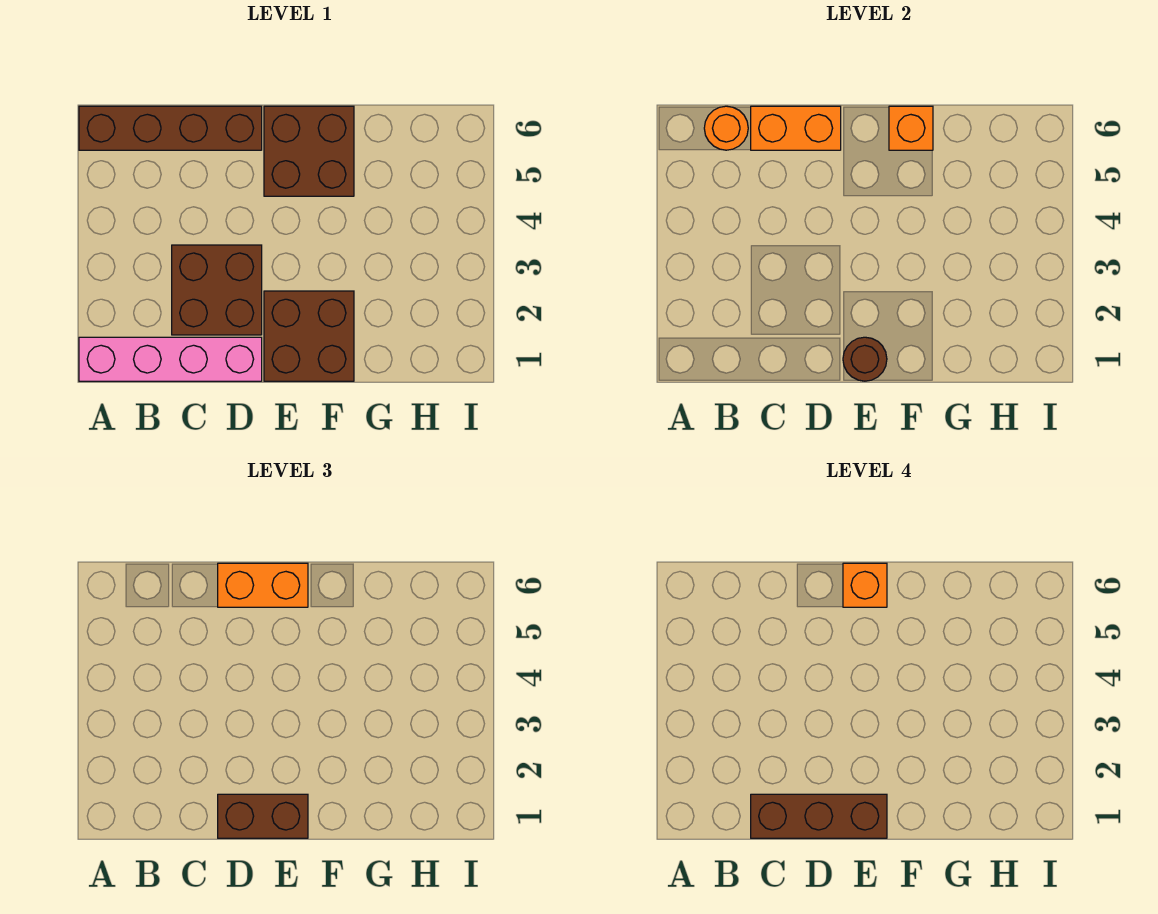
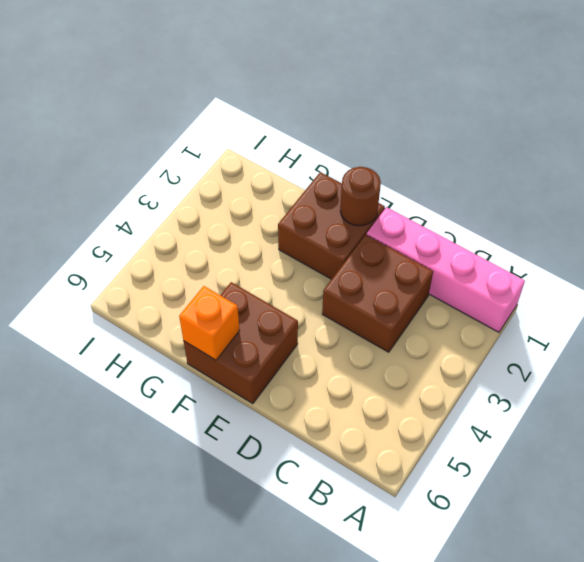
none -> brown 1x4 brick [79,106,262,150]
none -> orange 1x1 round brick [704,106,748,150]
none -> orange 1x2 brick [751,106,841,150]

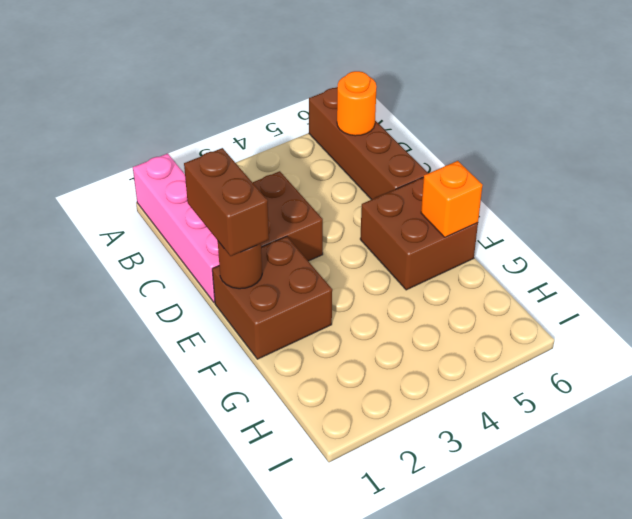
none -> orange 1x2 brick [751,106,841,150]
none -> orange 1x2 brick [218,563,308,607]
none -> brown 1x3 brick [751,794,887,838]

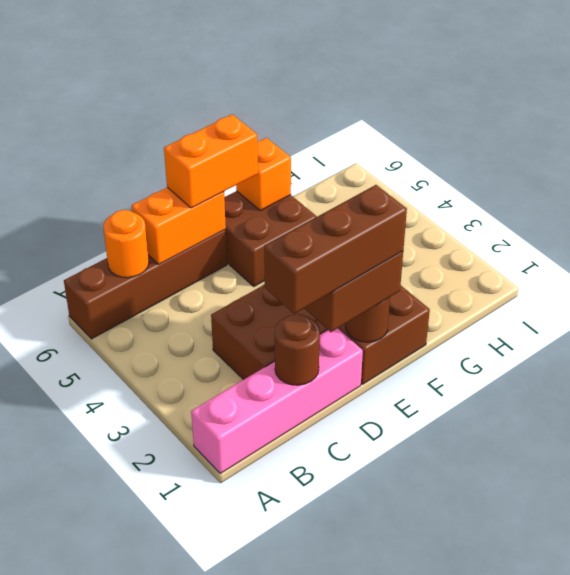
brown 1x1 round brick [275,314,320,385] -> none
none -> orange 1x1 brick [843,563,887,607]

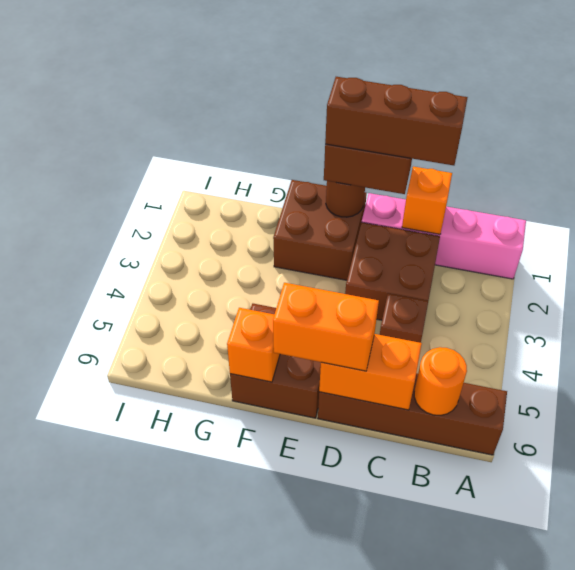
orange 1x1 brick [402,167,452,234] -> orange 1x1 brick moved to [843,563,887,607]
brown 1x1 brick [380,294,428,343] -> none

